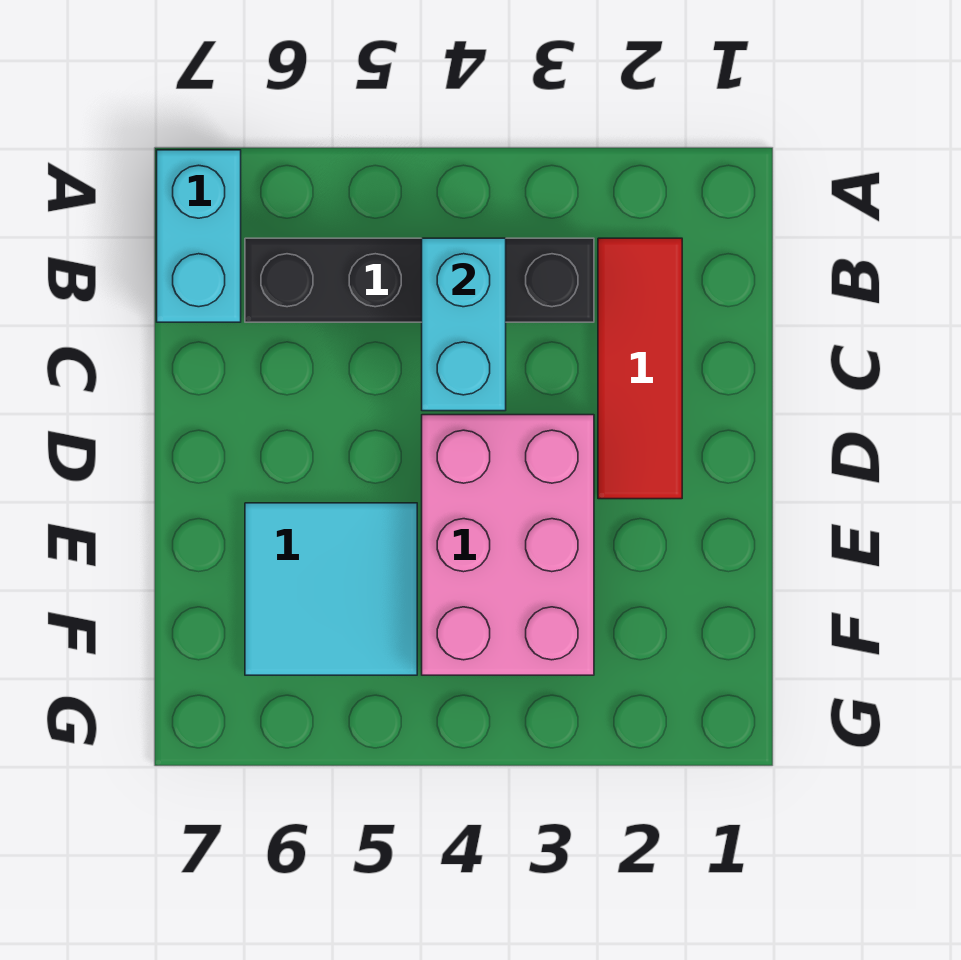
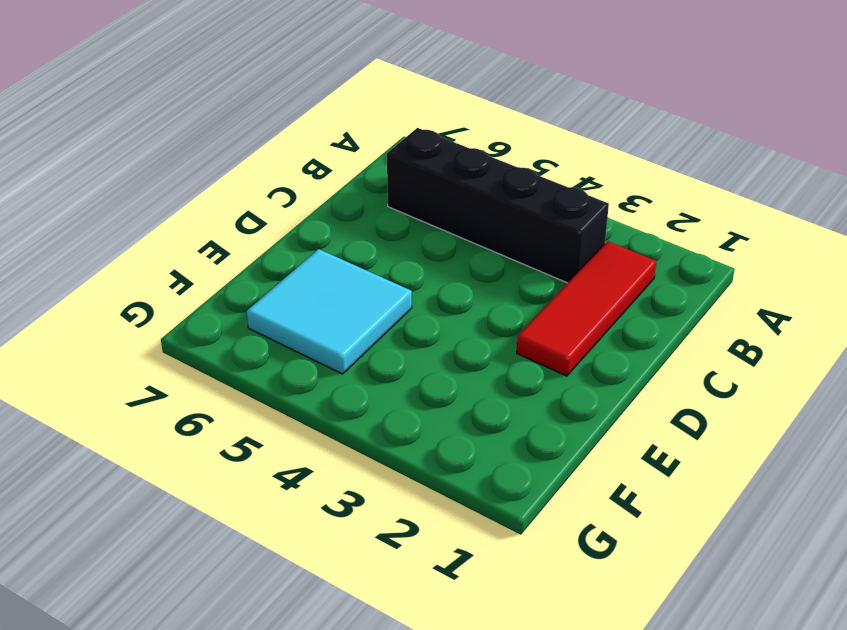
none -> cyan 1x2 brick [157,150,241,322]
none -> pink 2x3 brick [422,415,594,675]

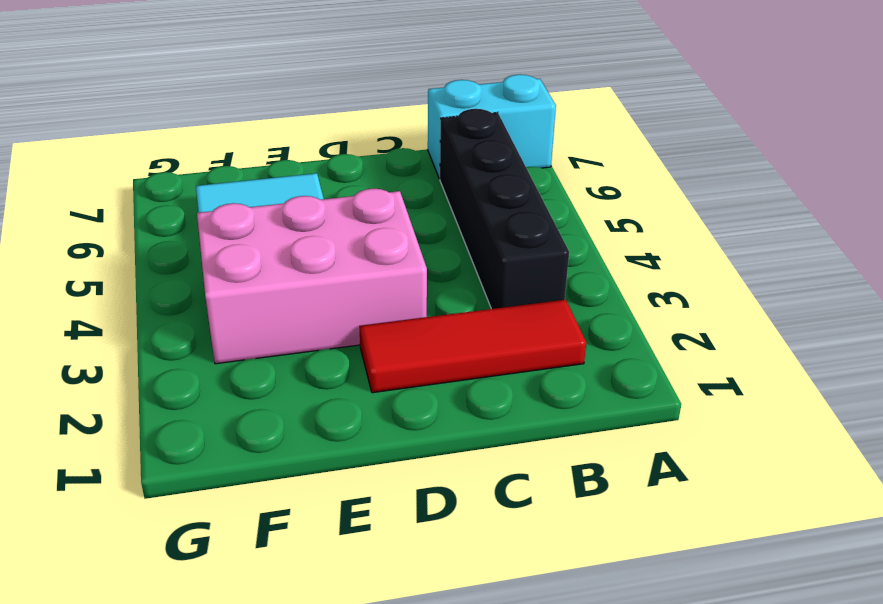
none -> cyan 1x2 brick [422,238,506,411]

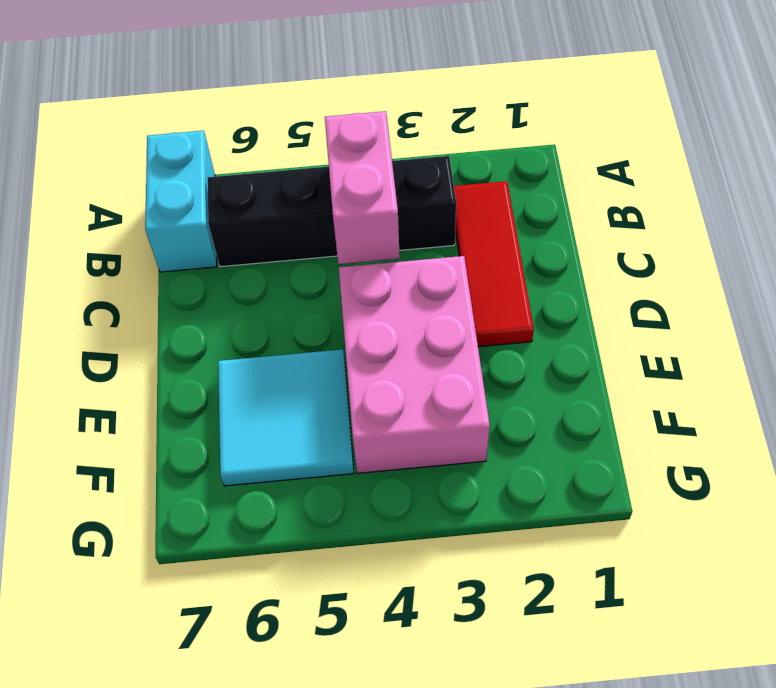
pink 1x2 brick [325,111,400,264] -> cyan 1x2 brick [422,238,506,411]

